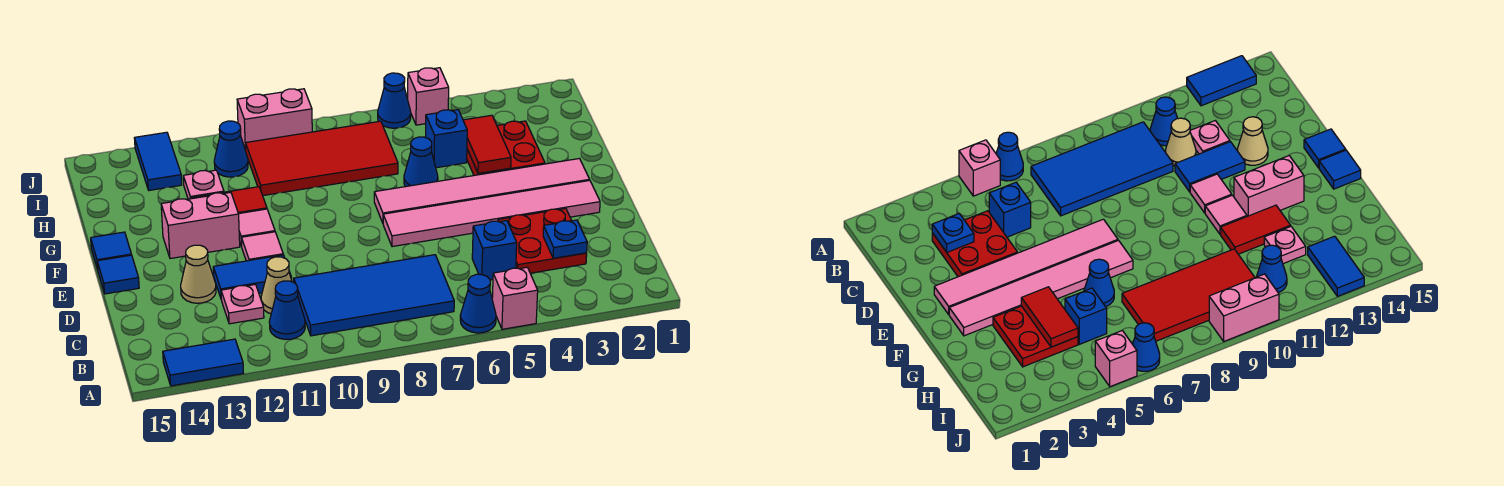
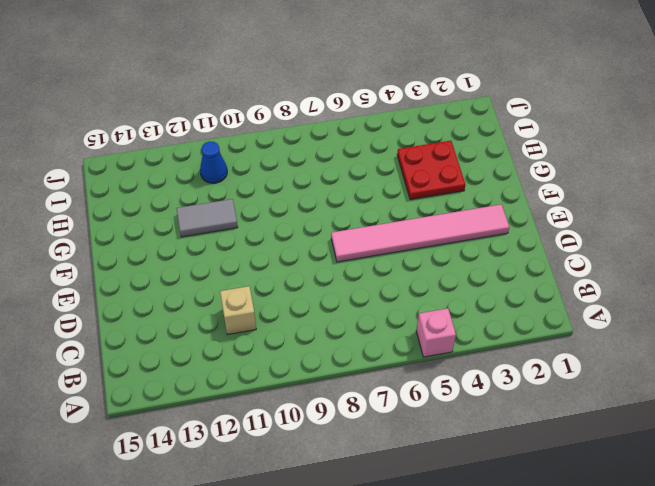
tan 1x1 brick [220,286,256,335] -> tan 1x1 cone [261,257,292,314]
grey 1x2 tile [176,199,238,237] -> red 1x2 tile [191,187,267,214]
none -> blue 1x1 cone [460,274,496,333]
none -> blue 1x2 tile [163,339,243,386]
none -> blue 2x4 tile [294,255,454,336]
none -> blue 1x1 cone [269,281,305,339]

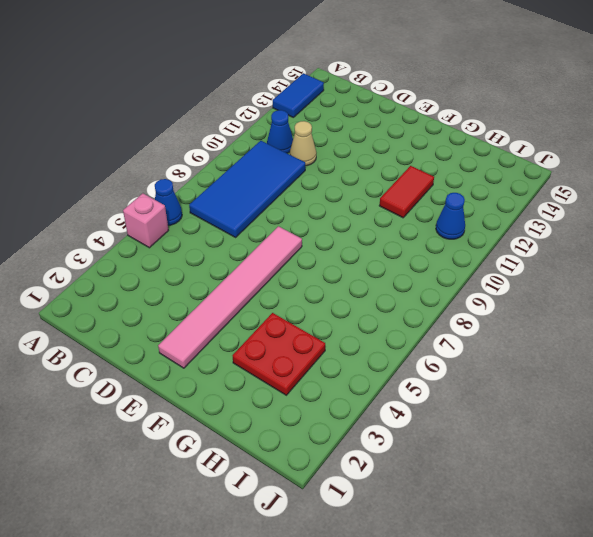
none -> red 2x2 plate [498,208,587,273]
none -> blue 1x1 brick [472,220,517,280]
none -> pink 1x1 plate [221,284,264,324]
none -> blue 1x2 tile [213,255,292,298]

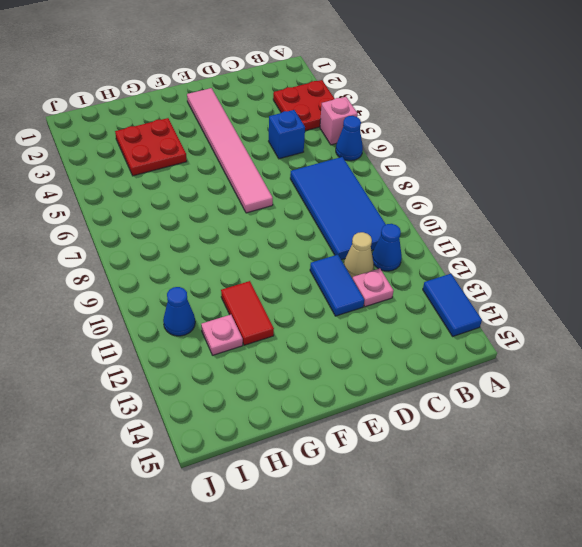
red 2x2 plate [273,80,334,131] -> red 2x2 plate moved to [498,208,587,273]
none -> tan 1x1 cone [181,245,216,303]
none -> pink 1x1 tile [241,232,283,261]
none -> blue 1x1 tile [97,255,139,294]
none -> pink 1x6 tile [374,159,590,223]

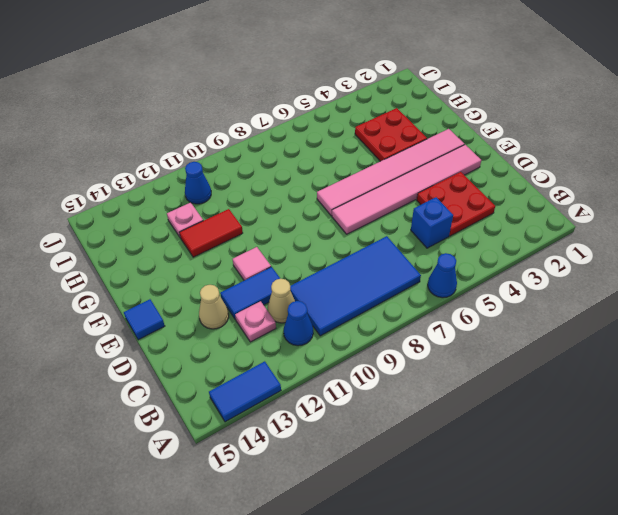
none -> pink 1x1 brick [492,267,538,329]
none -> pink 1x1 tile [239,209,275,247]
none -> pink 1x2 brick [161,192,240,259]
none -> blue 1x1 tile [91,232,131,269]

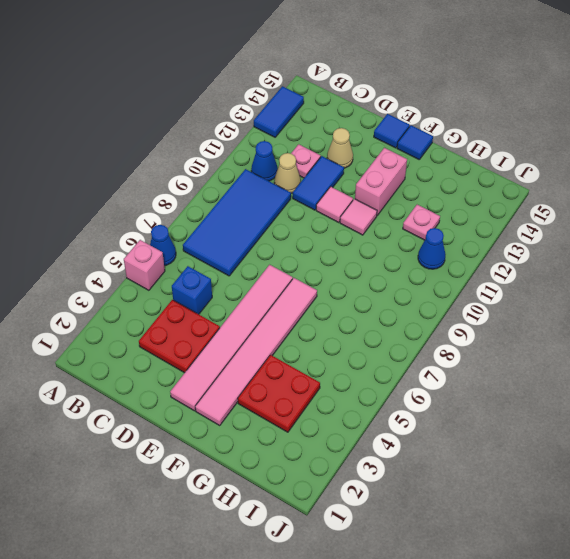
none -> blue 1x1 cone [404,137,438,187]
none -> red 1x2 tile [191,187,267,214]
none -> blue 1x1 brick [426,110,467,168]
none -> red 2x4 tile [246,121,398,196]

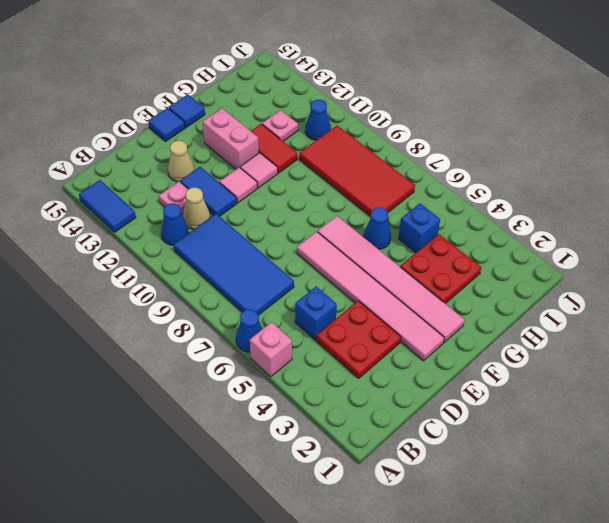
none -> blue 1x2 tile [134,132,182,190]
none -> pink 1x1 brick [408,68,449,125]
none -> blue 1x1 cone [378,73,411,128]
none -> pink 1x2 brick [237,89,312,151]

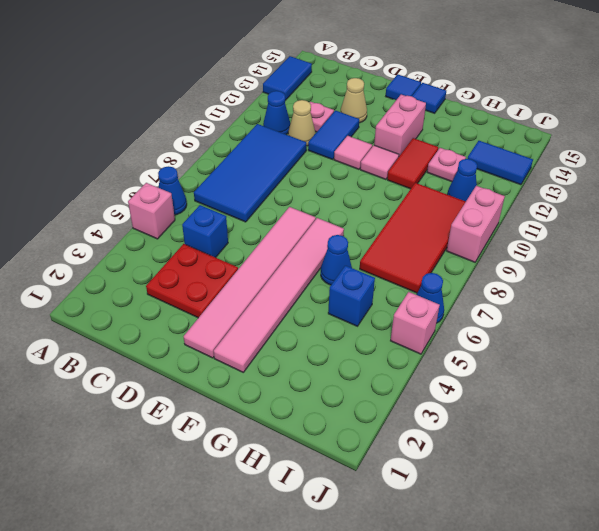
none -> red 2x2 plate [467,121,545,175]
none -> blue 1x1 plate [543,220,587,258]
none -> red 1x2 tile [463,115,511,173]

